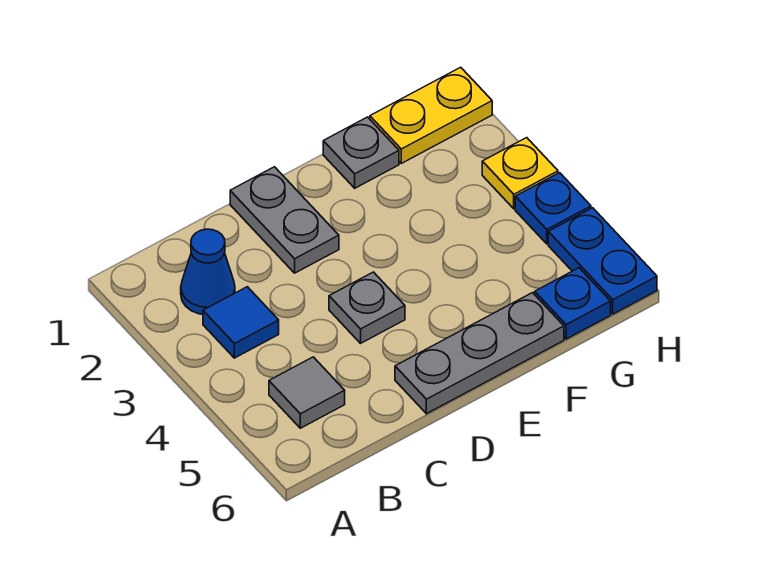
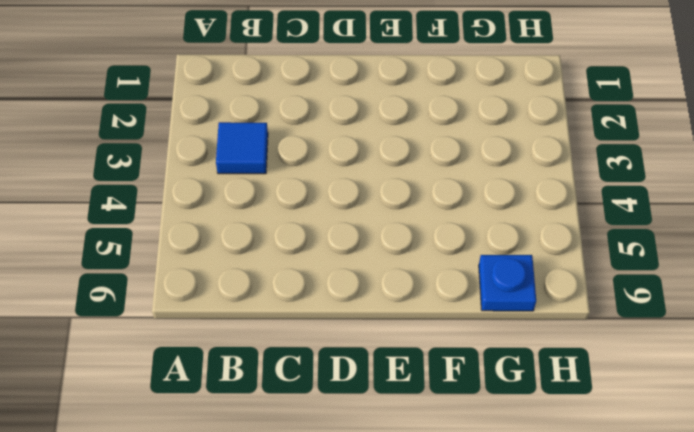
none -> blue 1x1 cone [181,229,235,314]
none -> grey 1x1 tile [269,357,345,428]
none -> grey 1x2 plate [230,167,339,273]

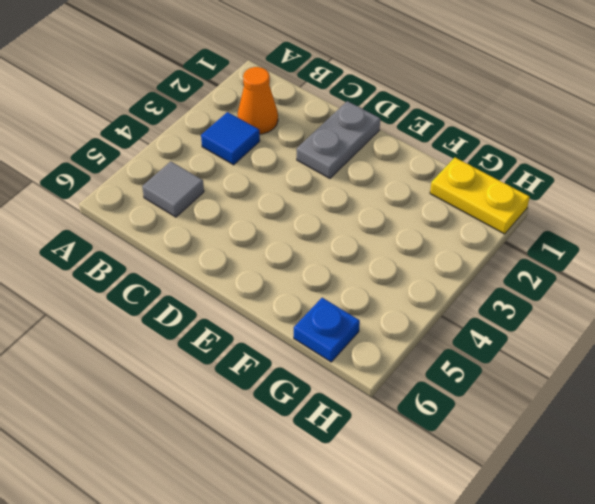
orange 1x1 cone [237,67,278,134] -> blue 1x1 cone [181,229,235,314]
none -> grey 1x1 plate [329,272,405,343]
none -> grey 1x3 plate [395,293,564,414]
none -> grey 1x1 plate [323,117,399,188]

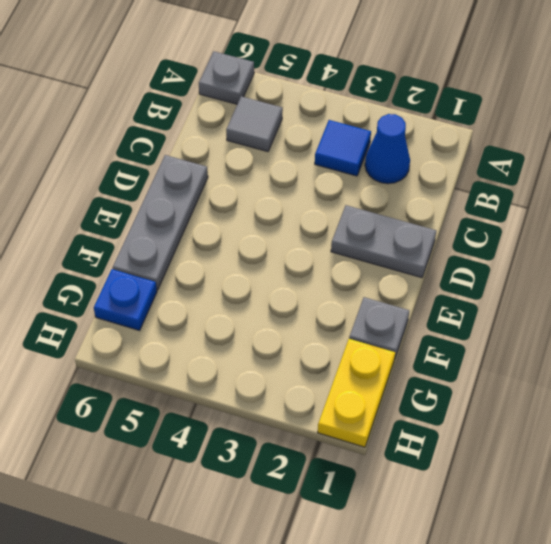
grey 1x1 plate [199,51,254,104] -> grey 1x1 plate moved to [329,272,405,343]
none -> yellow 1x1 plate [482,138,558,209]
none -> blue 1x1 plate [515,173,591,244]
none -> blue 1x2 plate [548,208,657,314]

